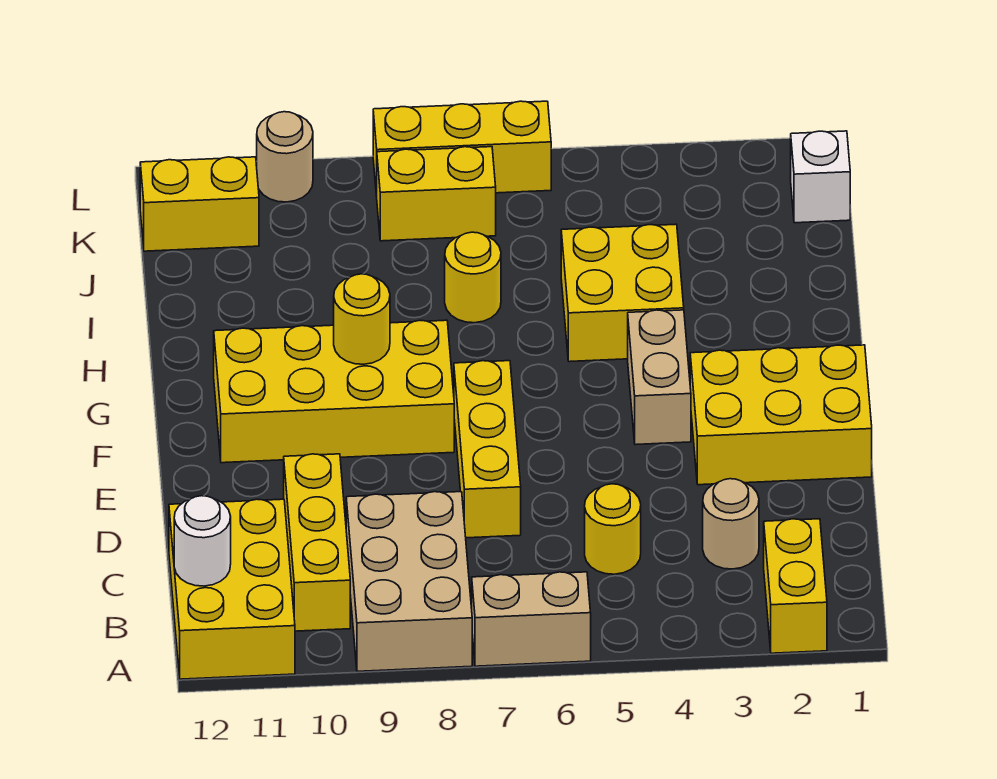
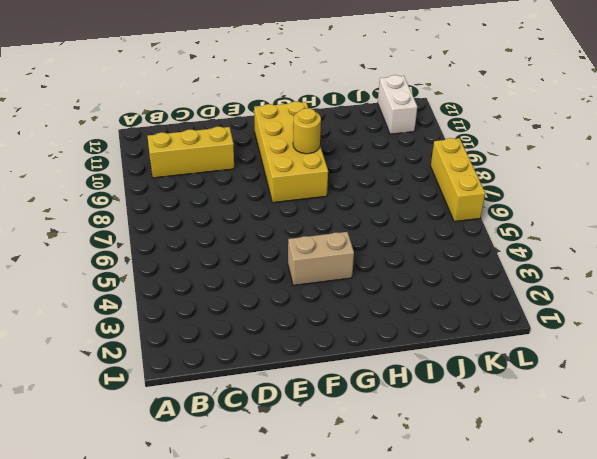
white 1x2 brick [378,75,417,134] -> yellow 1x2 brick [140,157,259,251]
none -> yellow 1x2 brick [764,519,827,653]
none -> tan 1x2 brick [472,572,591,666]
none -> tan 2x3 brick [346,492,472,671]

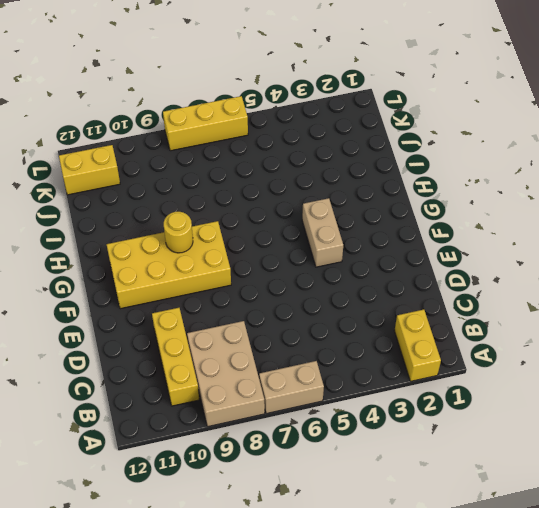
none -> yellow 2x3 brick [169,499,295,679]
none -> tan 1x1 round brick [703,479,759,569]
none -> yellow 1x1 round brick [585,484,641,574]

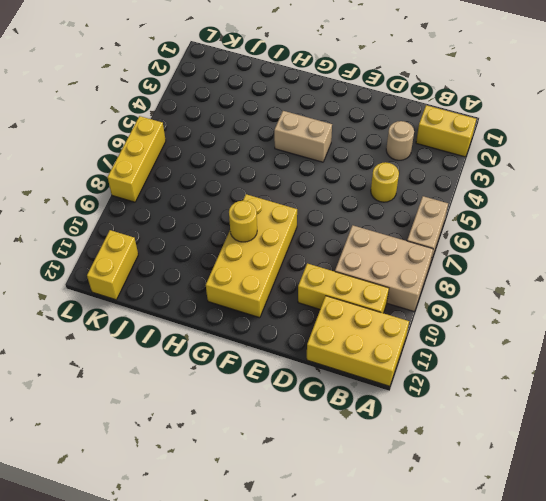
none -> yellow 1x3 brick [454,361,521,538]
none -> yellow 2x3 brick [690,345,872,485]
none -> yellow 2x2 brick [561,224,684,362]

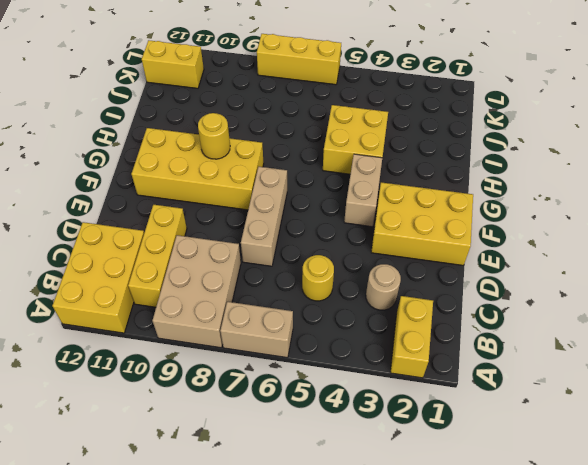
tan 1x3 brick [241,167,287,266] -> yellow 1x3 brick [454,361,521,538]
none -> yellow 1x1 round brick [445,232,501,323]
none -> white 1x1 brick [791,131,850,223]
none -> yellow 1x2 brick [377,147,496,241]

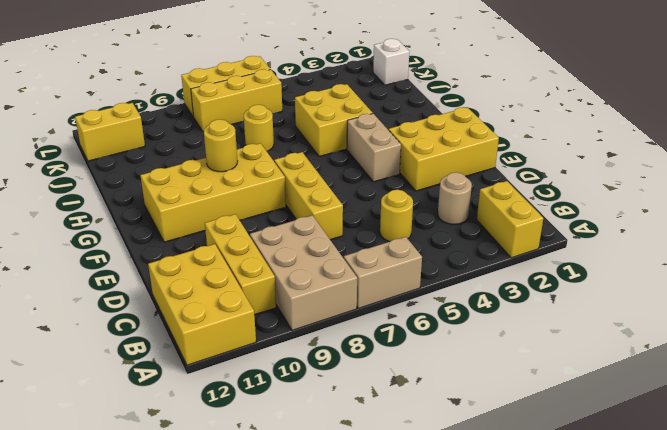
yellow 1x3 brick [191,69,282,132] -> yellow 1x2 brick [377,147,496,241]
none -> tan 1x1 round brick [257,112,313,202]
none -> white 1x1 round brick [174,496,231,586]

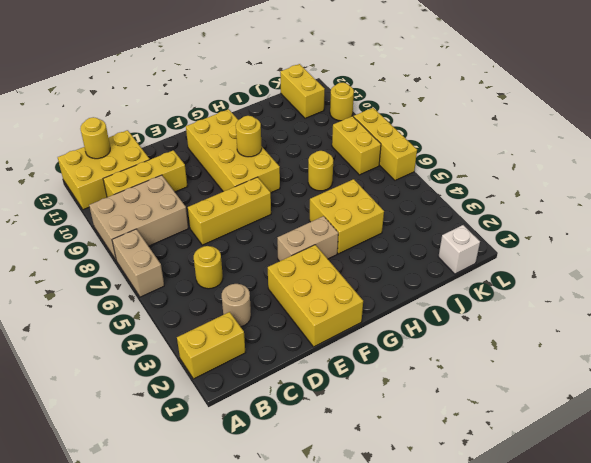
yellow 1x1 round brick [80,117,110,159] -> white 1x1 round brick [174,496,231,586]
yellow 1x1 round brick [330,83,354,121] -> tan 1x1 round brick [257,112,313,202]

